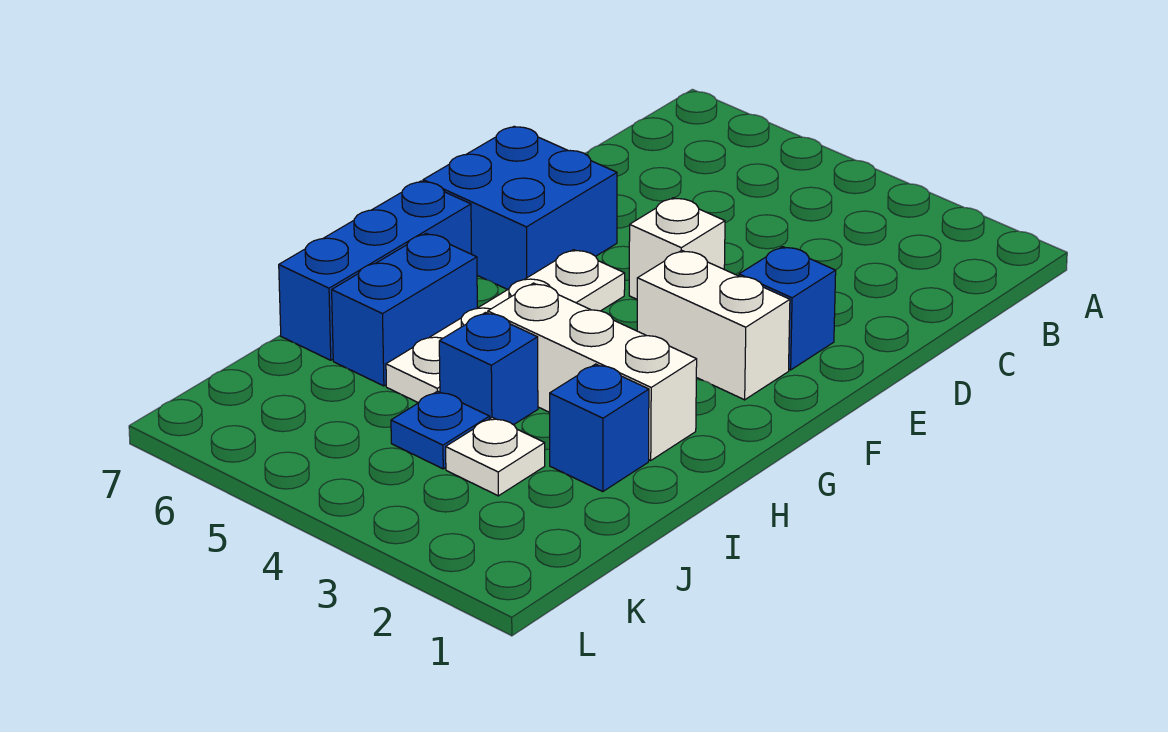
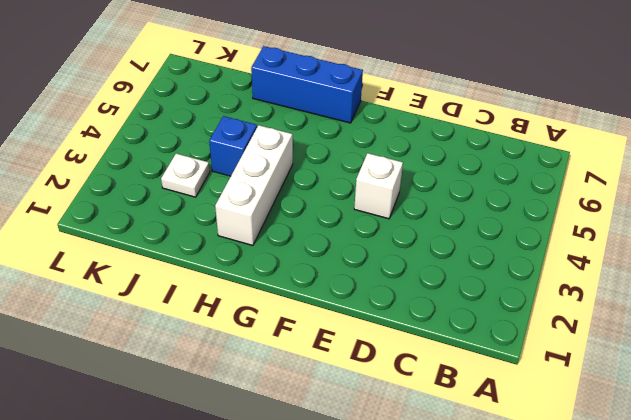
none -> blue 1x1 brick [739,247,836,370]
none -> blue 2x2 brick [423,126,617,290]
none -> white 1x2 brick [637,250,790,400]

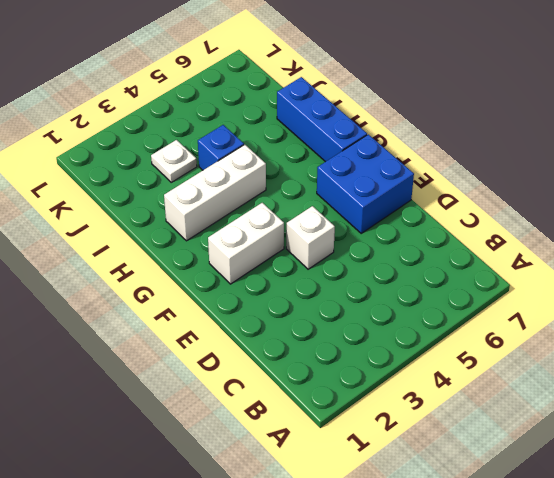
none -> blue 1x1 brick [739,247,836,370]
none -> white 1x4 plate [386,250,625,403]
none -> blue 1x2 brick [332,234,477,386]

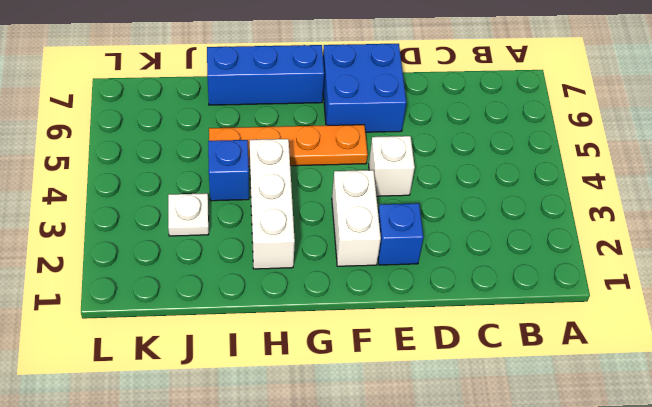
orange 1x4 plate [209,125,368,167] -> white 1x4 plate [386,250,625,403]
none -> blue 1x2 brick [332,234,477,386]
none -> blue 1x1 brick [550,364,649,492]
none -> blue 1x1 plate [391,391,490,469]

